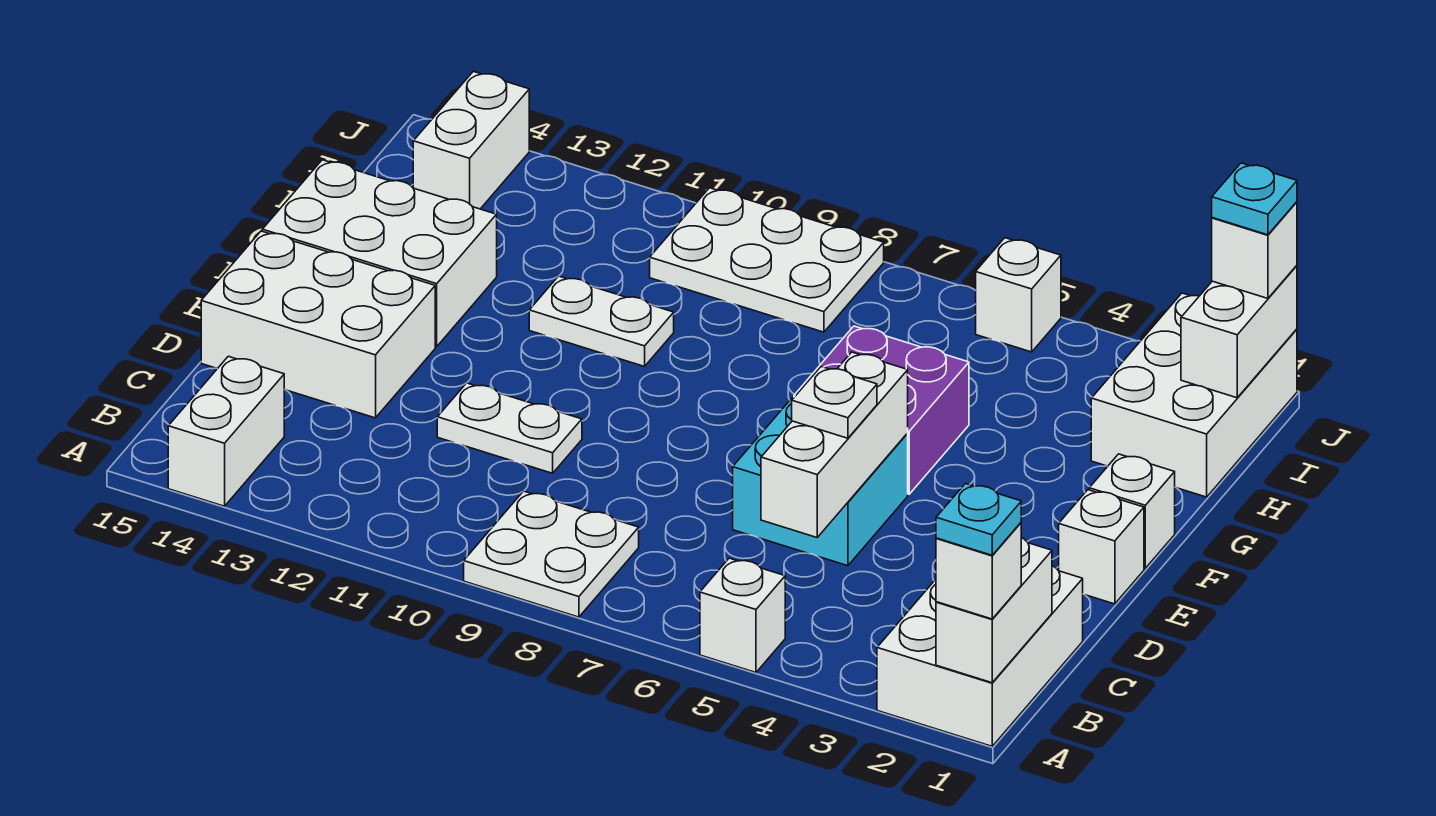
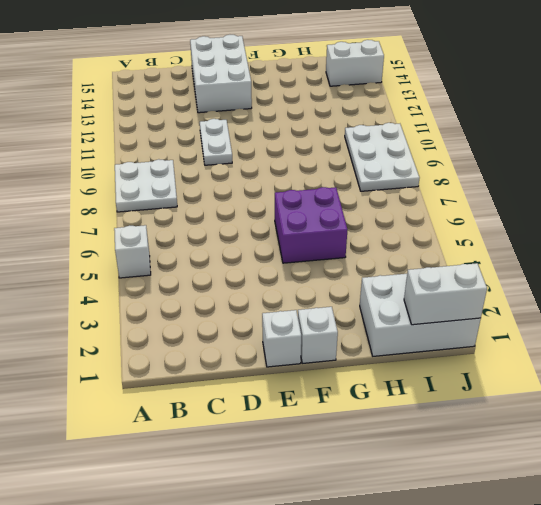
none -> white 2x3 brick [877,566,1083,746]
none -> white 1x2 brick [168,356,284,506]
none -> cyan 2x2 brick [733,397,908,566]

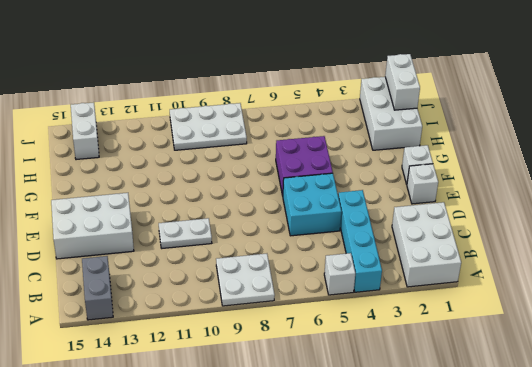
cyan 1x4 brick [338,190,382,292] -> none
grey 1x2 brick [82,256,113,320] -> white 1x2 brick [168,356,284,506]
none -> white 2x3 brick [262,160,497,347]
none -> white 1x2 plate [529,276,674,366]
none -> white 1x1 brick [975,238,1061,352]

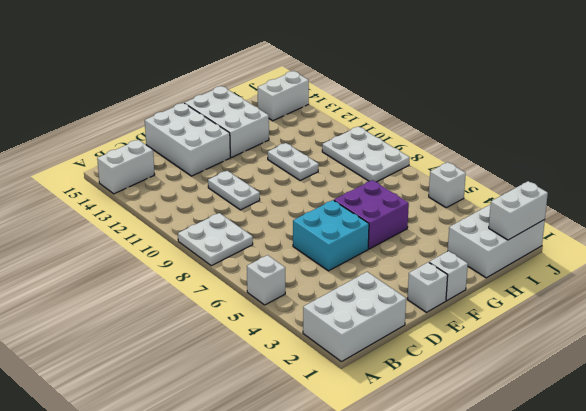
none -> white 1x2 brick [936,538,1052,683]
none -> white 1x3 brick [761,352,908,537]
none -> white 1x1 brick [936,523,1021,619]

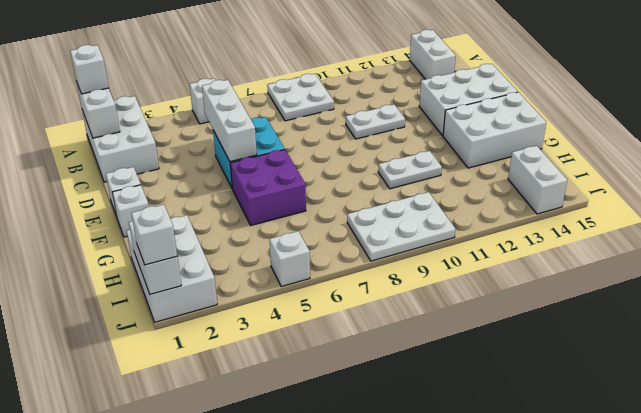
none -> white 1x1 plate [792,367,877,438]
none -> cyan 1x1 plate [936,484,1021,555]
none -> cyan 1x1 plate [1212,163,1297,235]

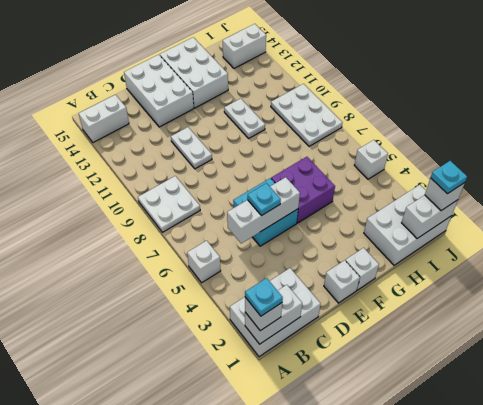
cyan 1x1 plate [247,183,281,216] -> white 1x1 plate [792,367,877,438]

